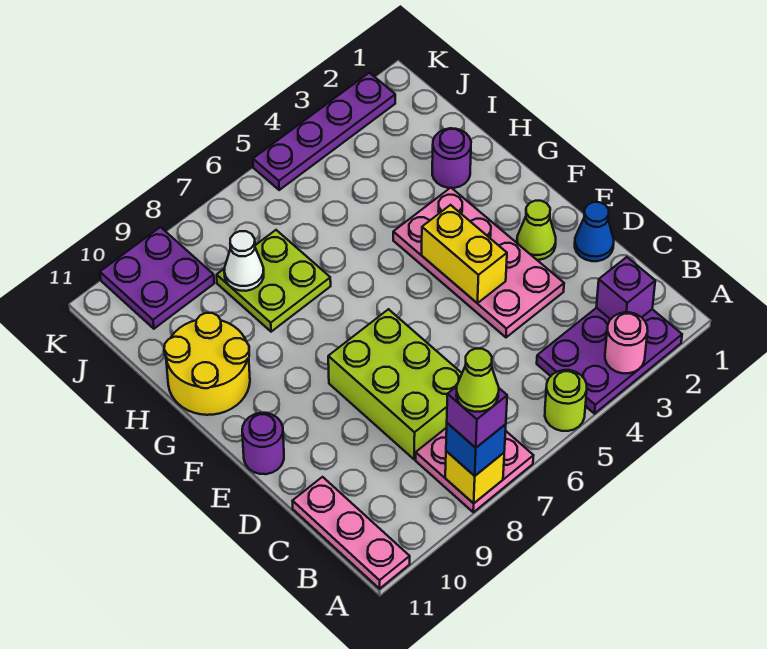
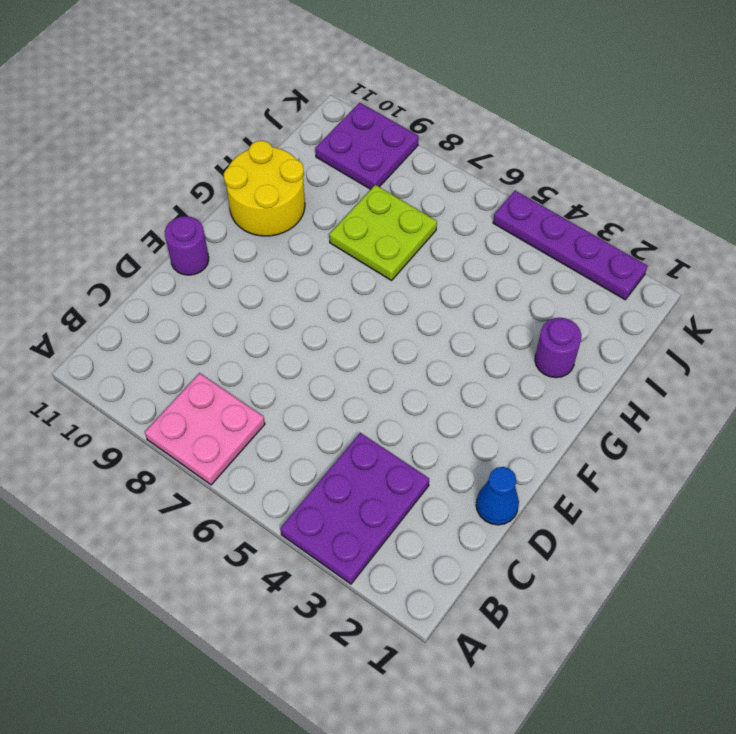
purple 2x3 plate [280,433,429,584] -> purple 2x3 plate turned to [537,308,682,414]
none -> lime 1x1 round brick [545,370,587,431]
none -> pink 1x3 plate [293,477,410,589]
none -> lime 2x3 brick [328,309,462,459]

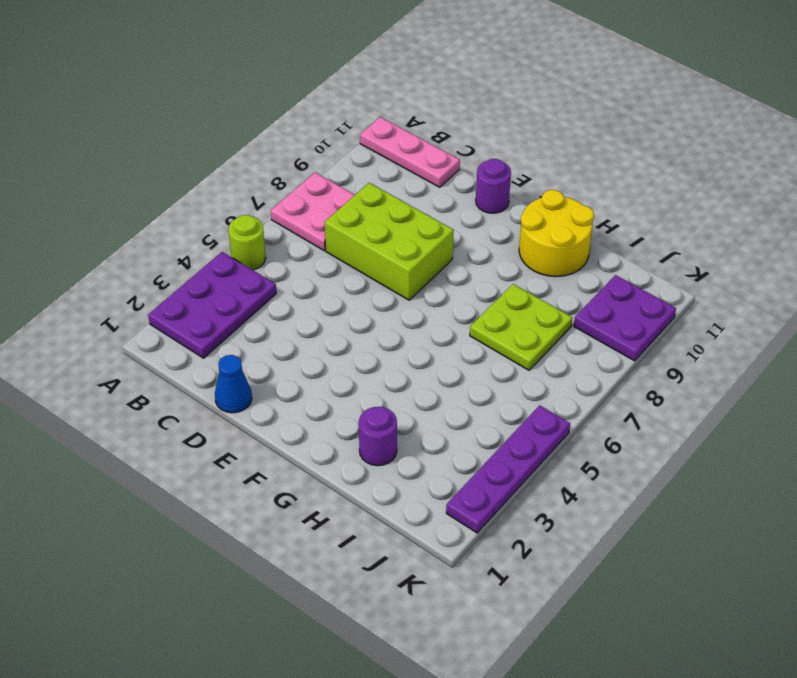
none -> pink 2x4 plate [393,188,564,337]
none -> lime 1x1 cone [517,201,556,260]
none -> pink 1x1 round brick [605,312,648,373]

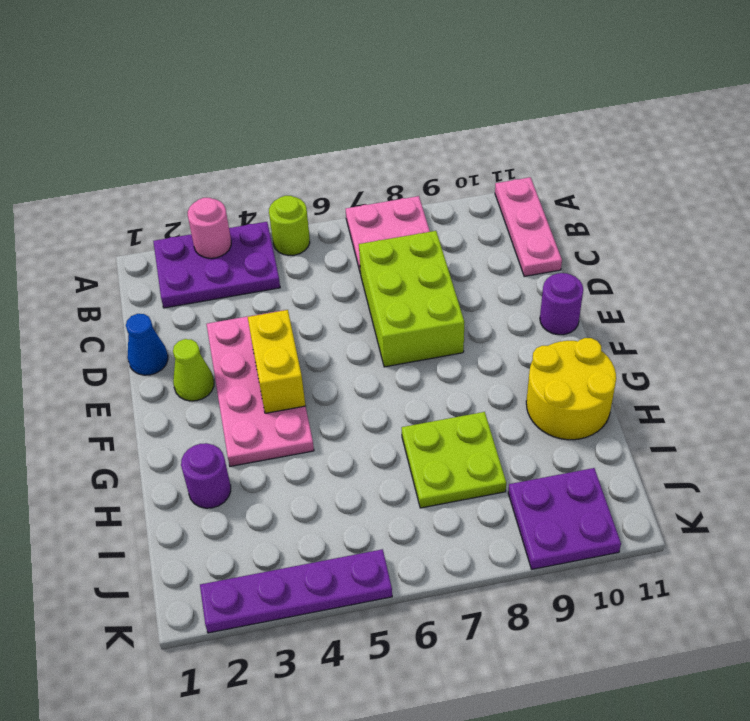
none -> yellow 1x1 brick [445,451,504,503]
none -> purple 1x1 brick [596,257,655,319]
none -> white 1x1 cone [224,231,264,291]

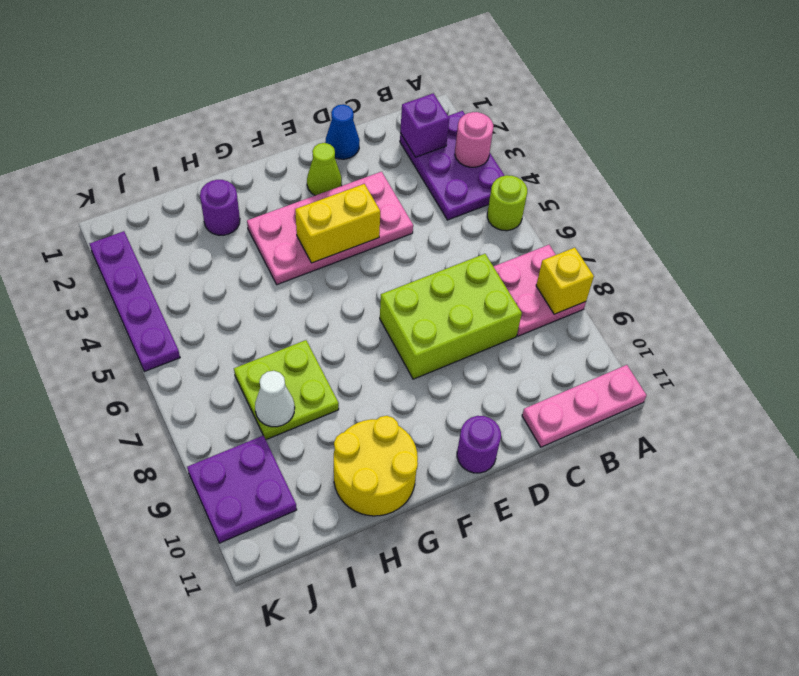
none -> blue 1x1 brick [446,423,506,476]
none -> purple 1x1 brick [447,387,507,448]
none -> lime 1x1 cone [456,349,499,412]

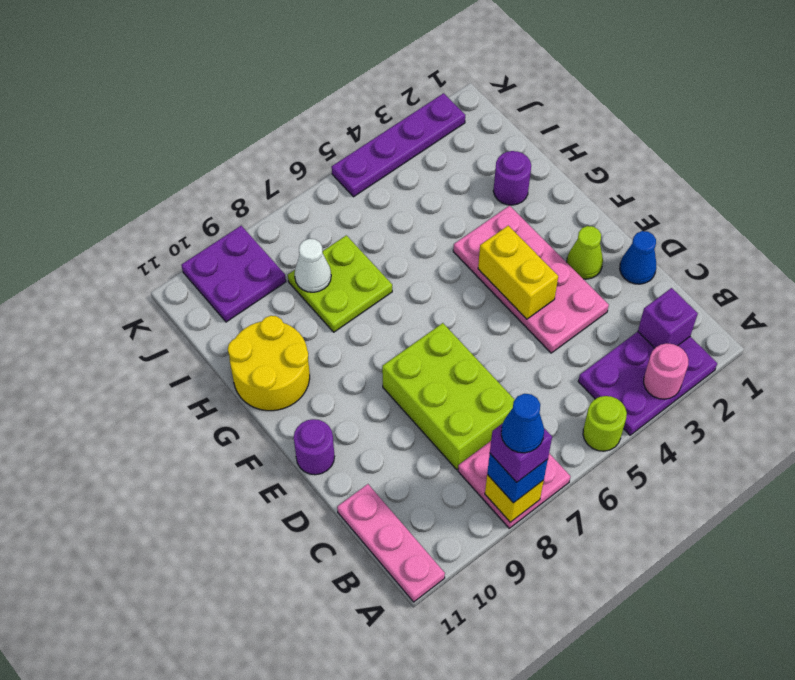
blue 1x1 cone [501,394,544,453] -> lime 1x1 cone [456,349,499,412]

